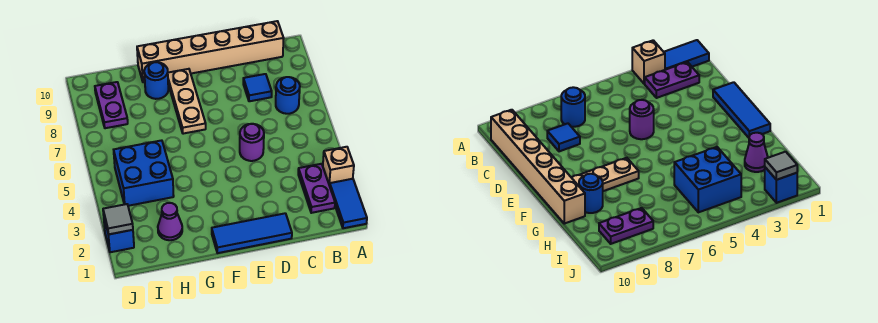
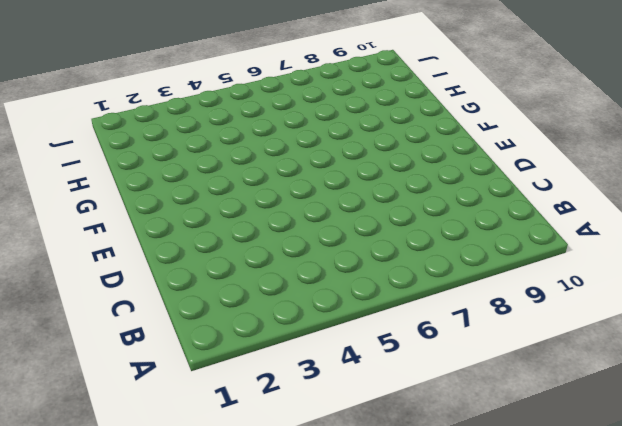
none -> blue 1x2 tile [330,179,367,228]
none -> tan 1x1 brick [323,147,354,186]
none -> purple 1x2 plate [298,164,335,213]

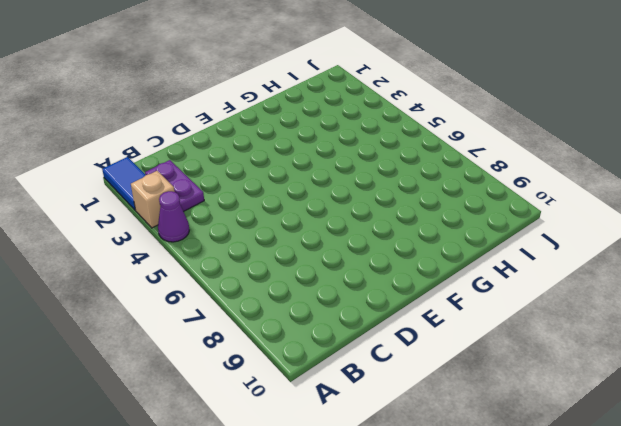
purple 1x1 cone [158,191,189,242] -> purple 1x1 cone moved to [158,203,182,240]
none -> blue 1x1 round brick [276,77,300,114]
none -> tan 1x6 brick [137,21,284,82]
none -> blue 1x1 tile [243,74,272,101]

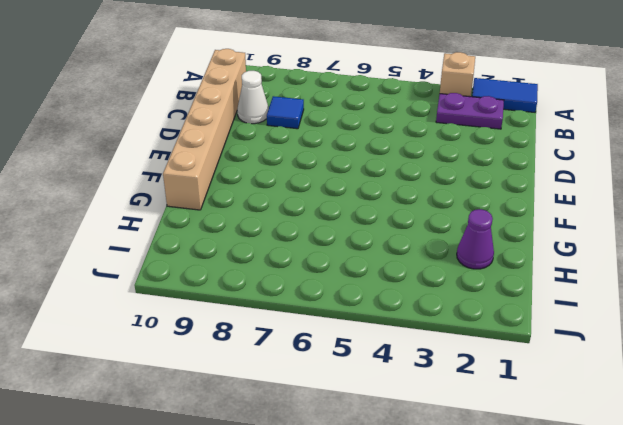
white 1x1 cone [237,71,269,124] -> none
none -> blue 1x1 round brick [276,77,300,114]
none -> blue 1x3 tile [212,213,292,253]
none -> purple 1x1 round brick [240,124,264,161]

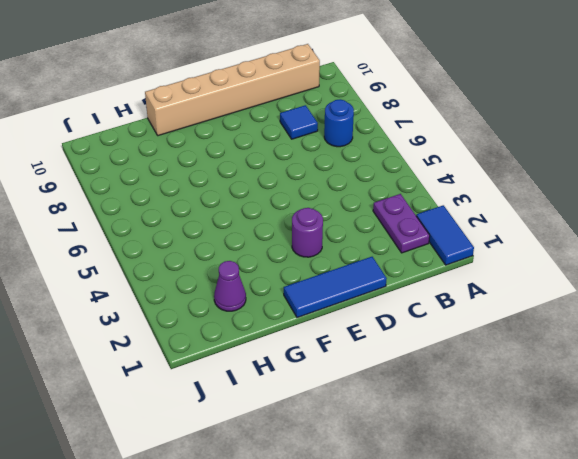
purple 1x1 round brick [292,208,323,257] -> purple 1x1 round brick moved to [240,124,264,161]
none -> tan 1x1 brick [323,147,354,186]
none -> tan 1x3 plate [168,69,206,134]
none -> blue 1x1 round brick [144,62,168,99]

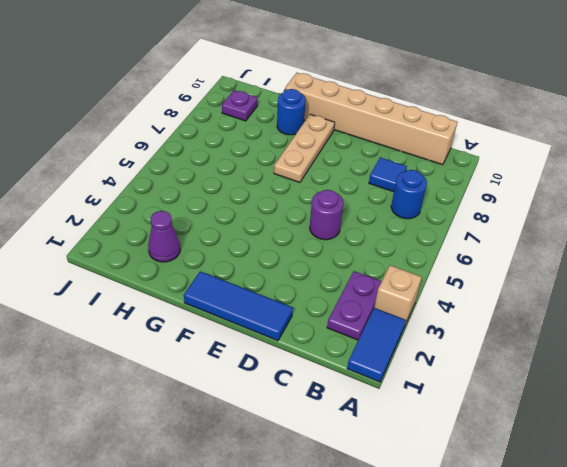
purple 1x1 plate [222,90,258,121] -> purple 1x2 plate [95,82,128,128]
none -> blue 2x2 brick [114,140,174,206]
none -> blue 1x1 brick [104,219,134,252]
none -> grey 1x1 tile [103,204,133,234]

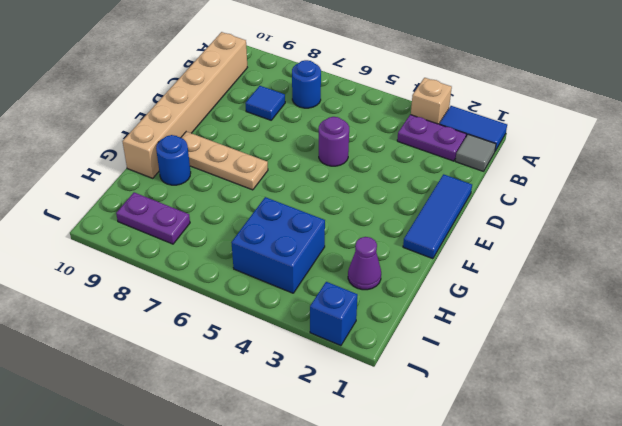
grey 1x1 tile [455,134,496,171] -> grey 1x1 tile moved to [103,204,133,234]

